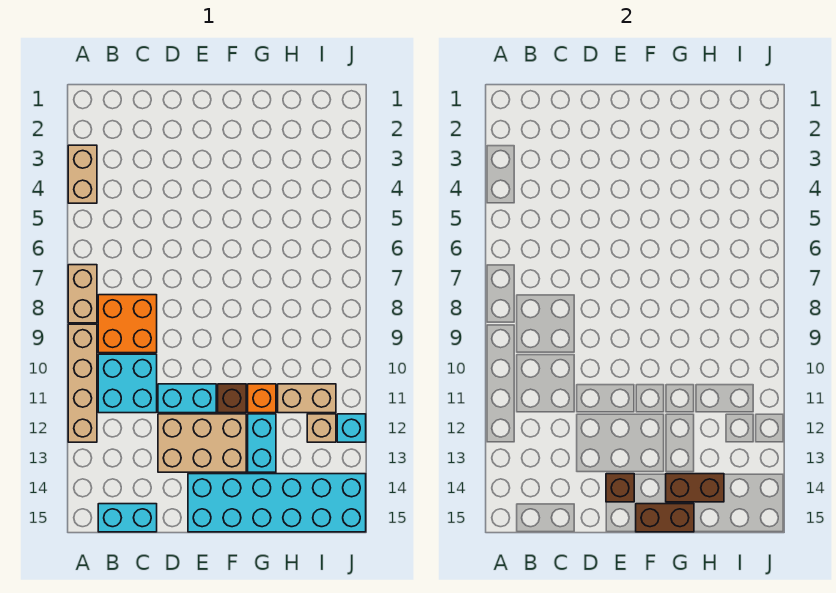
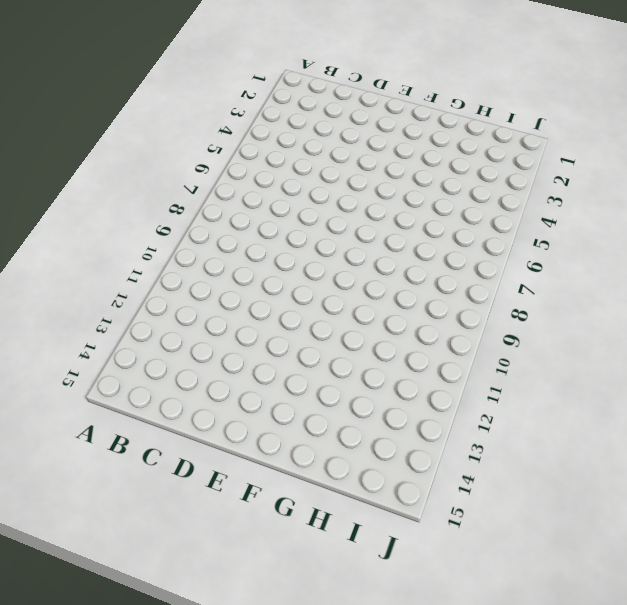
none -> tan 1x2 brick [68,145,97,203]
none -> tan 1x2 brick [68,265,97,323]
none -> tan 1x4 brick [68,324,97,442]

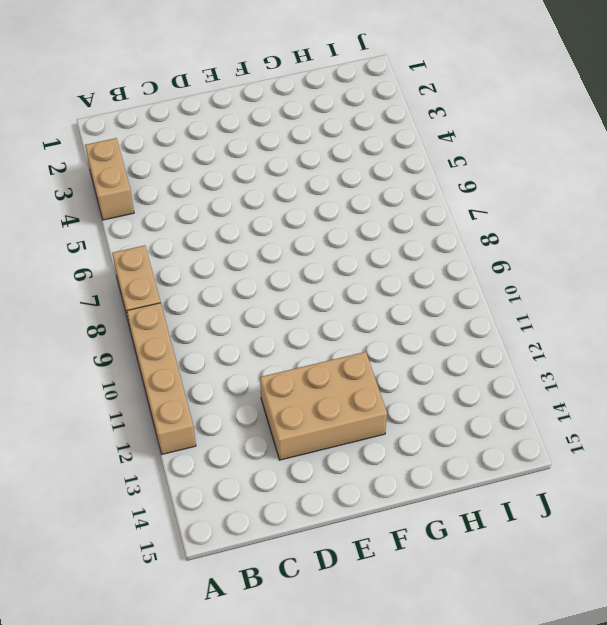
none -> orange 2x2 brick [98,295,157,353]
none -> cyan 2x2 brick [98,354,157,413]
none -> cyan 1x2 brick [98,504,157,532]

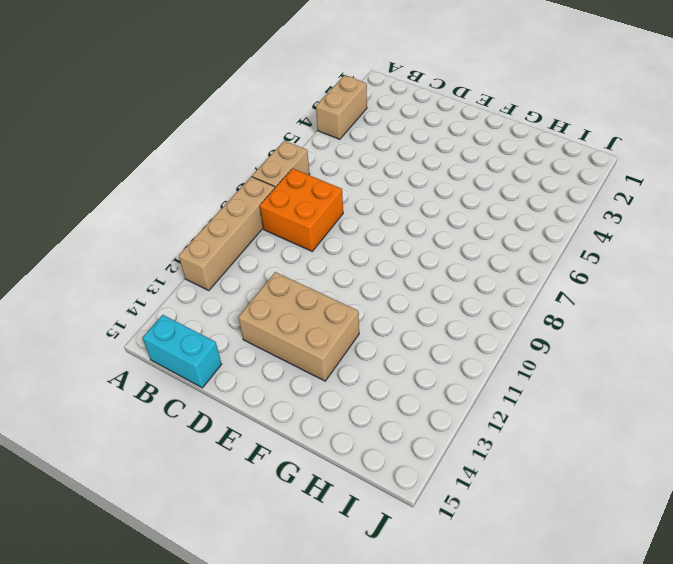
none -> cyan 2x2 brick [98,354,157,413]
none -> cyan 1x2 brick [158,384,216,413]
none -> cyan 2x6 brick [188,474,366,532]

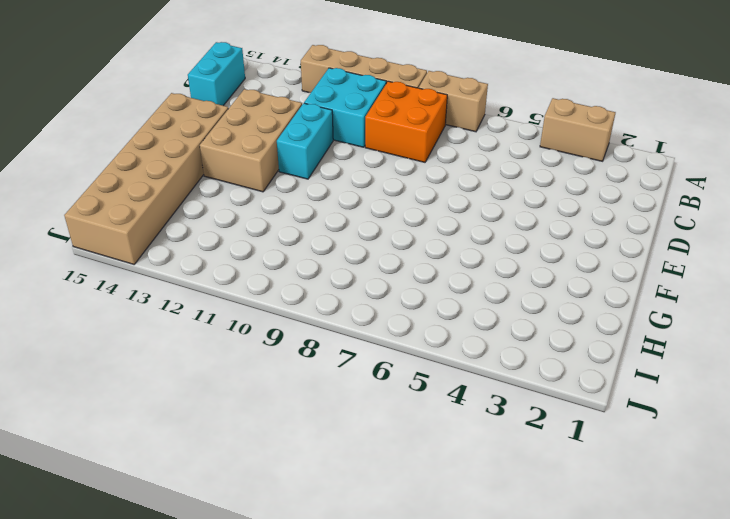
tan 2x6 brick [64,93,229,264] -> cyan 2x6 brick [188,474,366,532]
none -> brown 1x1 brick [218,384,246,413]
none -> orange 1x1 brick [248,384,276,413]
none -> cyan 1x2 brick [248,414,276,472]

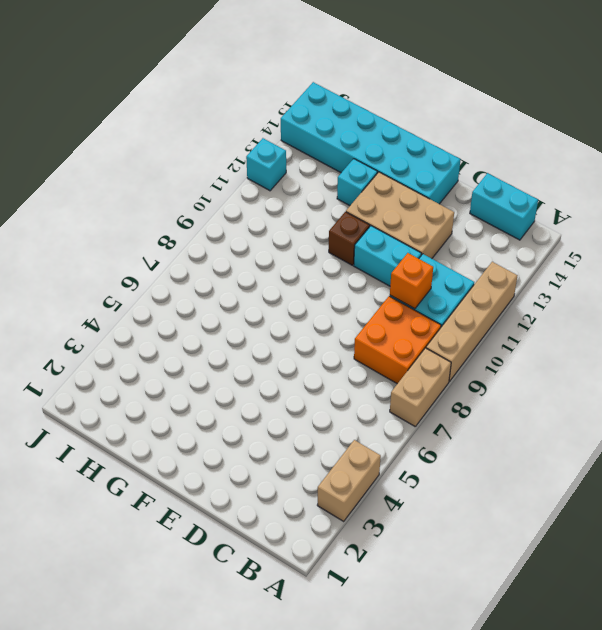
orange 1x1 brick [390,253,433,309] -> orange 1x1 brick moved to [248,384,276,413]
cyan 1x1 brick [337,159,377,206] -> cyan 1x2 brick [248,414,276,472]
none -> tan 1x2 brick [278,384,336,413]
none -> tan 1x1 brick [307,414,336,442]
none -> brown 1x1 brick [606,474,634,502]

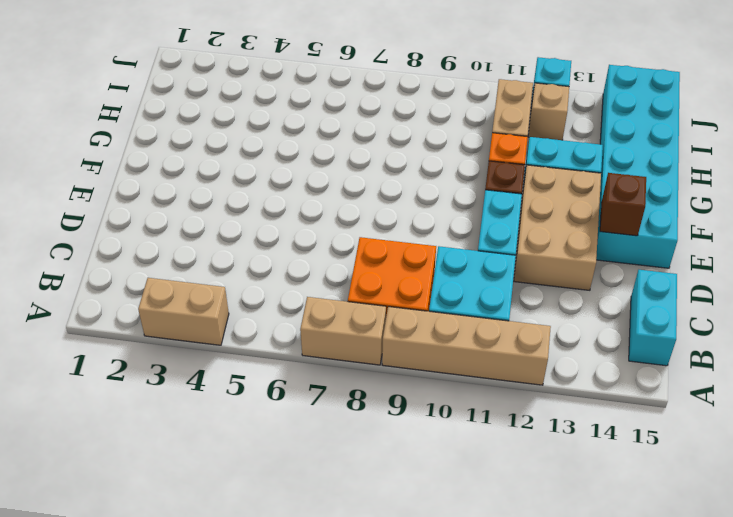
none -> brown 1x2 brick [636,504,694,532]
none -> brown 1x2 brick [666,474,724,502]

